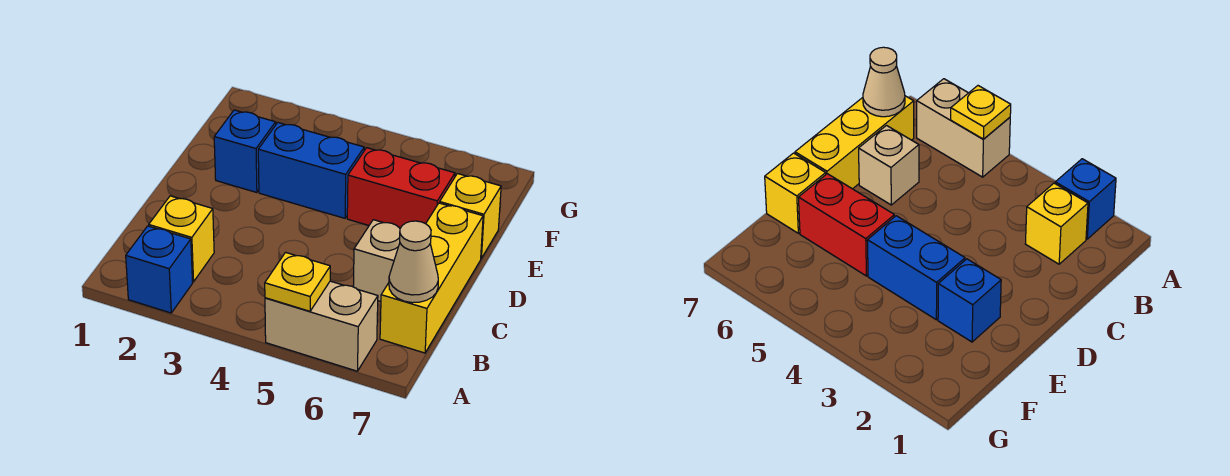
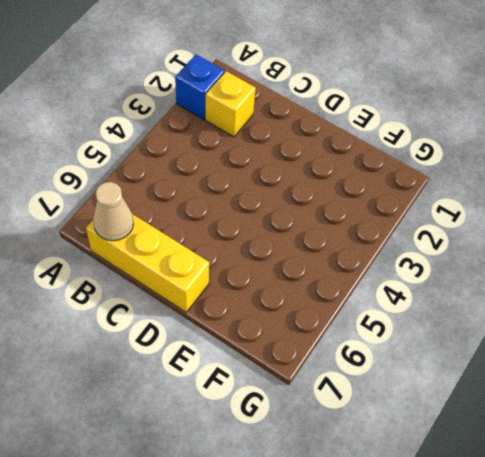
none -> tan 1x2 brick [265,281,378,371]
none -> tan 1x1 brick [353,220,400,301]

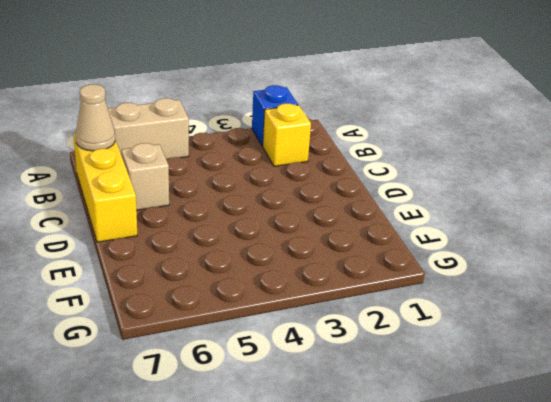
none -> blue 1x1 brick [214,110,276,193]
none -> blue 1x2 brick [258,123,364,218]

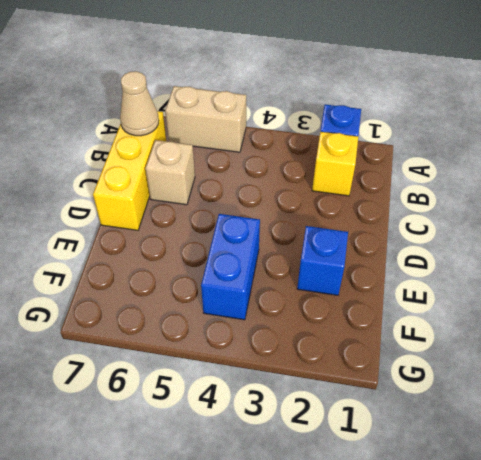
blue 1x2 brick [201,214,260,320] -> blue 1x2 brick turned to [258,123,364,218]
none -> red 1x2 brick [347,148,455,228]
none -> yellow 1x1 brick [440,174,501,258]

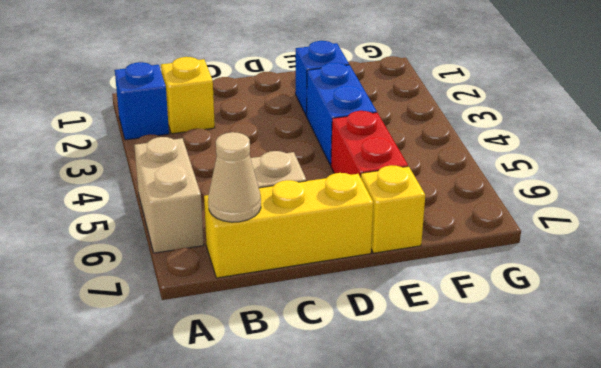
none -> yellow 1x1 plate [265,252,330,311]

